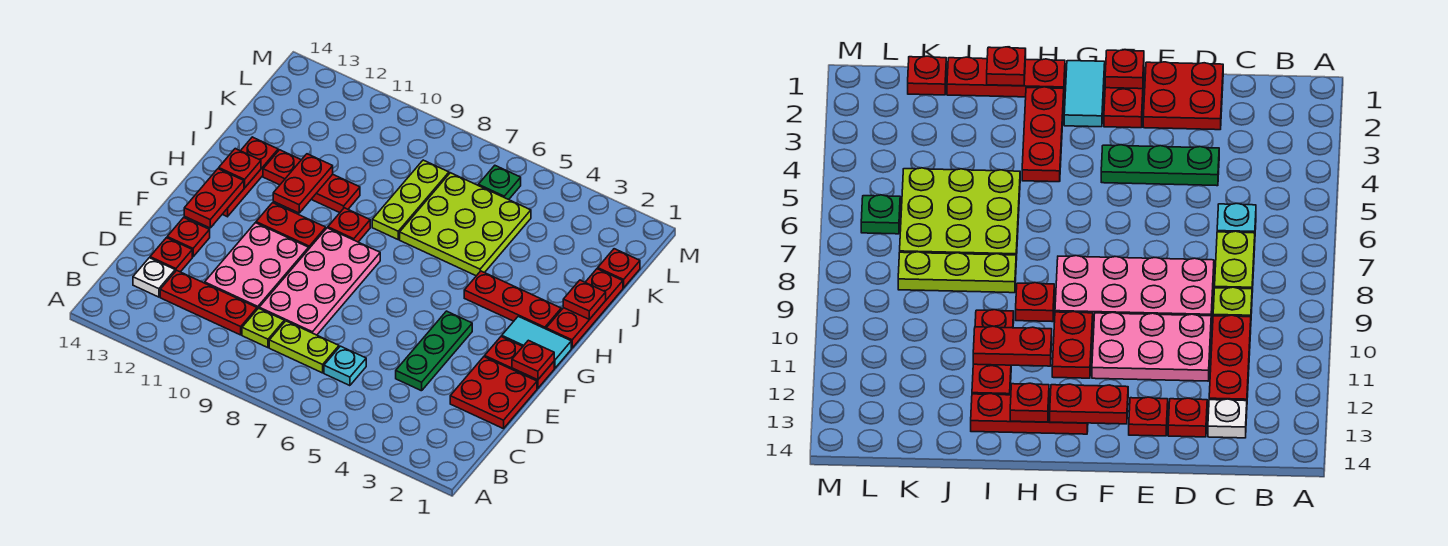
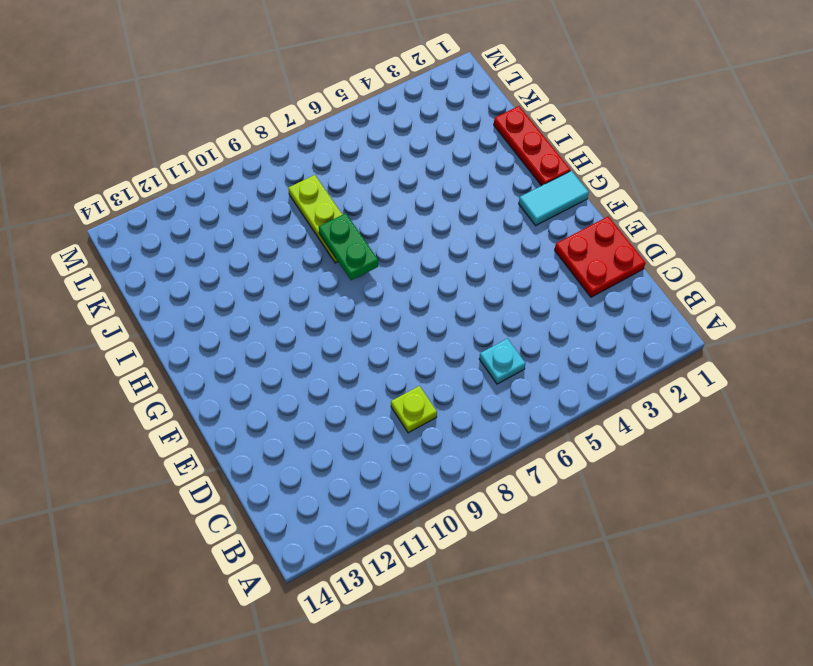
green 1x2 plate [319,213,378,280] -> none
none -> lime 1x2 plate [269,321,339,373]
none -> red 1x3 plate [160,270,257,335]
none -> white 1x1 plate [133,258,175,297]

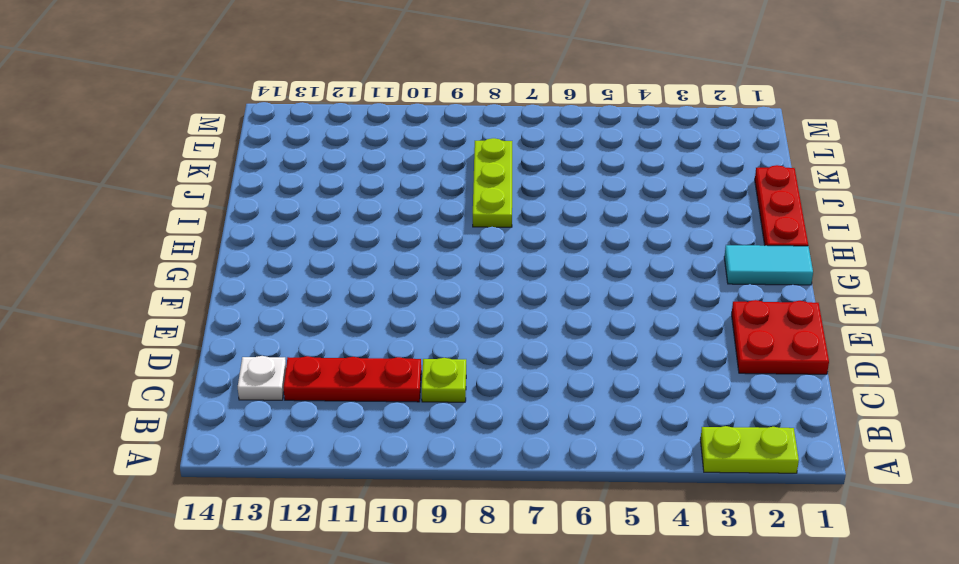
lime 1x2 plate [700,426,799,473] -> lime 1x2 plate moved to [269,321,339,373]
none -> cyan 1x1 plate [324,346,366,386]
none -> green 1x3 plate [396,311,472,391]
none -> pink 2x4 plate [259,228,380,335]

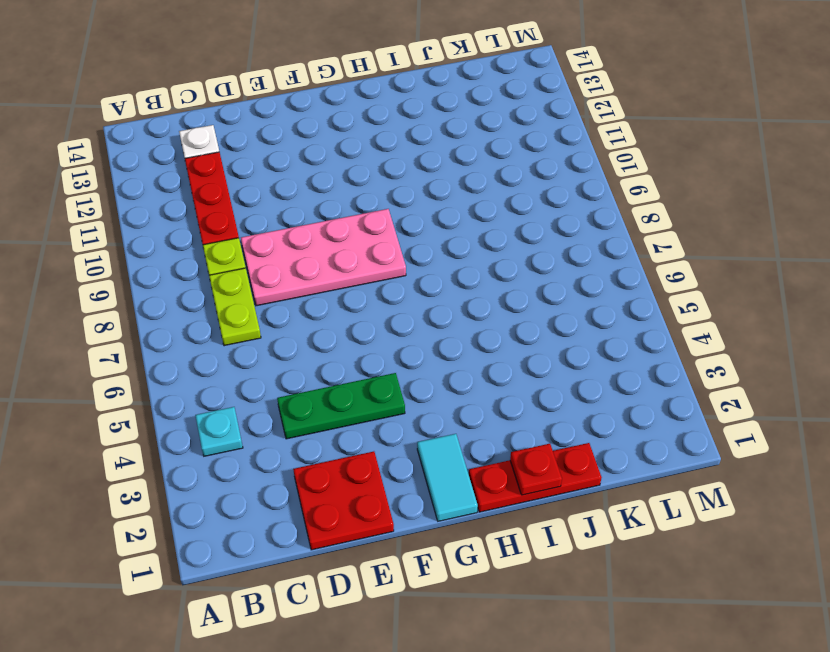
cyan 1x1 plate [195,407,243,456] -> cyan 1x1 plate moved to [324,346,366,386]
none -> pink 2x3 plate [205,223,309,309]
none -> red 1x1 plate [150,238,192,272]
none -> red 1x1 plate [167,218,210,257]

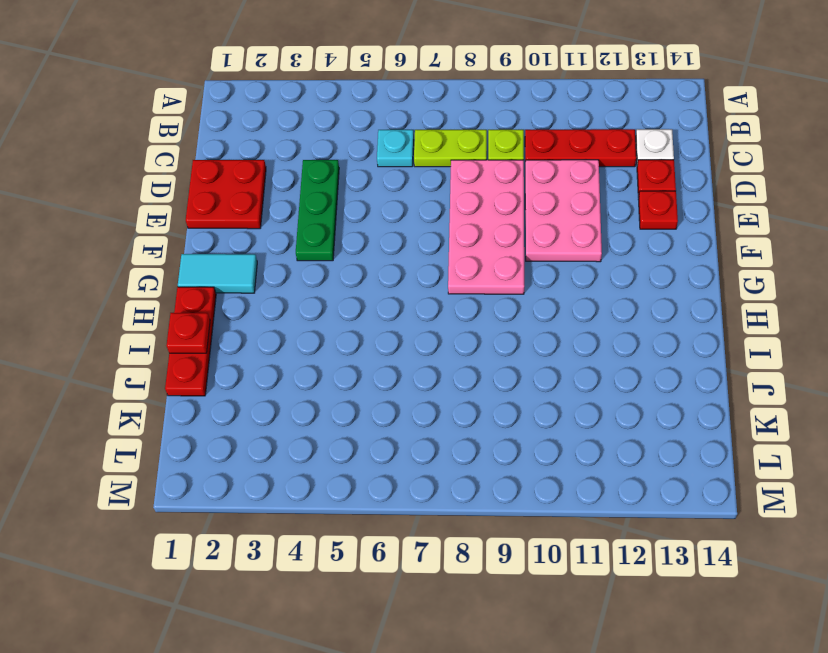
none -> red 1x2 plate [485,336,554,388]
none -> red 1x2 plate [256,203,326,248]
none -> red 1x3 plate [222,137,278,217]

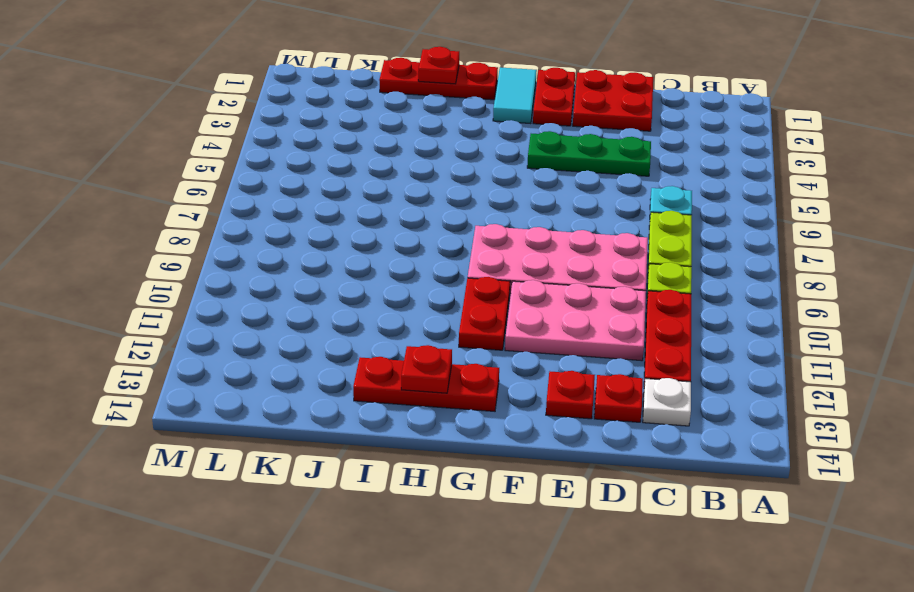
none -> red 1x3 plate [464,271,561,329]
none -> red 1x1 plate [328,208,370,242]
none -> lime 3x3 plate [400,173,531,276]

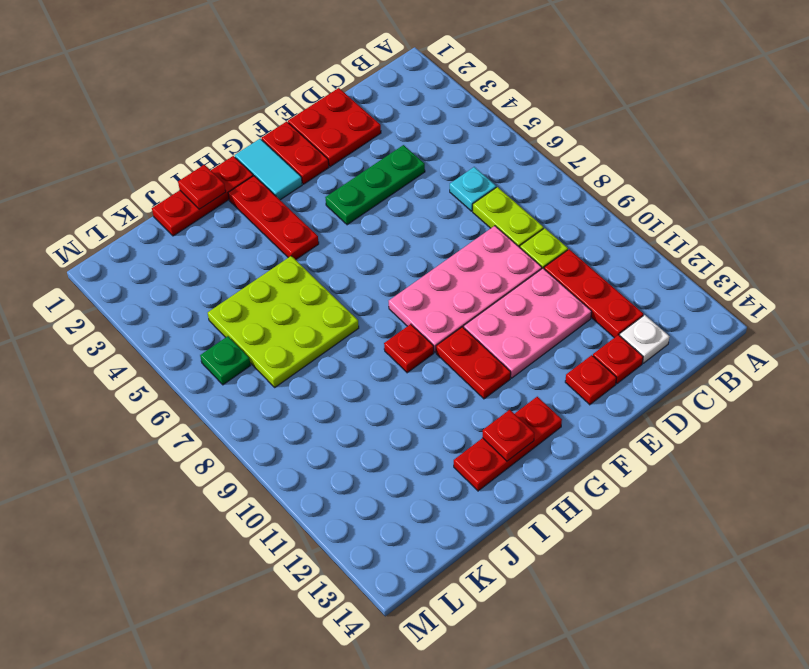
none -> lime 1x3 plate [372,160,449,239]
none -> red 1x3 plate [263,150,360,213]
none -> red 1x1 plate [598,249,640,288]

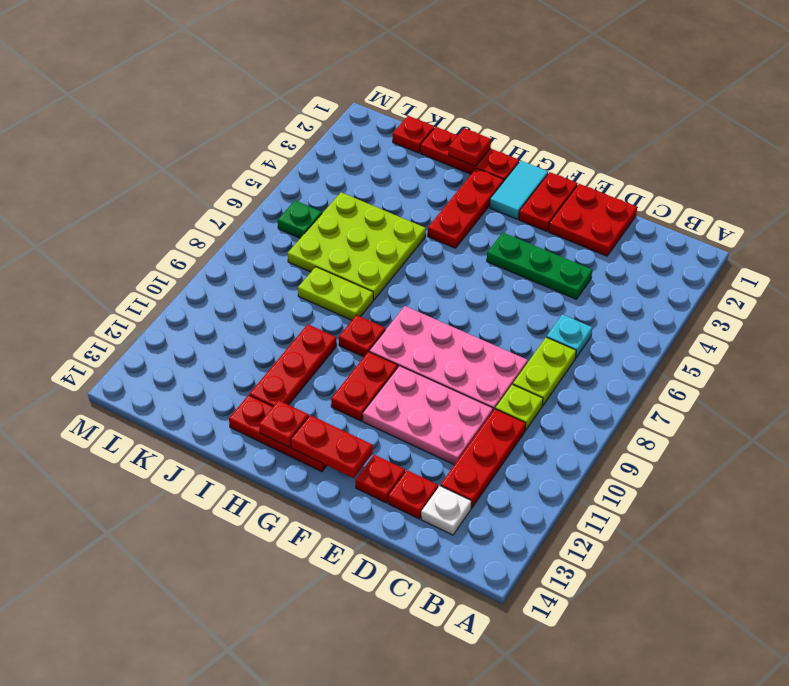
lime 1x2 plate [298,267,373,320] -> lime 1x3 plate [372,160,449,239]
none -> red 1x1 plate [512,340,554,380]
none -> red 1x2 plate [273,154,333,213]

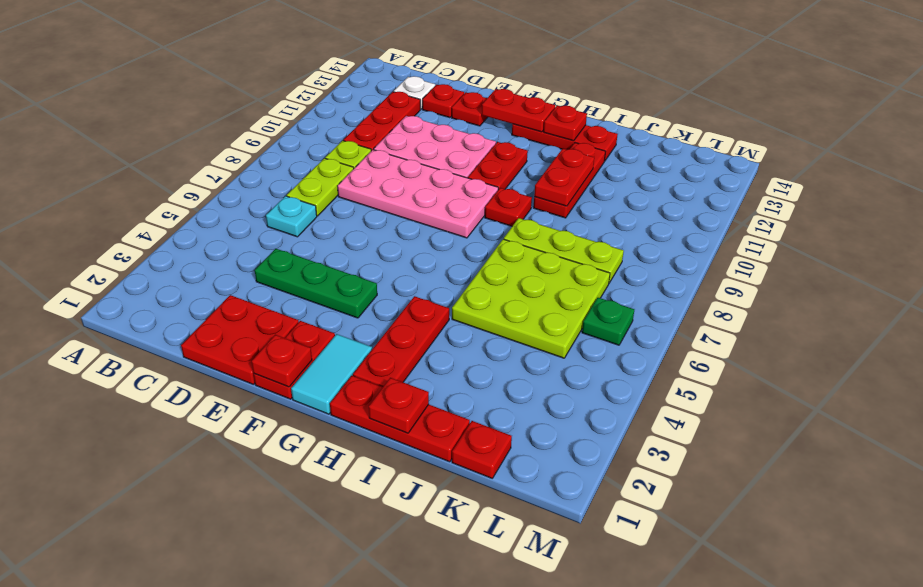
red 1x2 plate [534,149,594,206] -> red 1x2 plate turned to [273,154,333,213]

